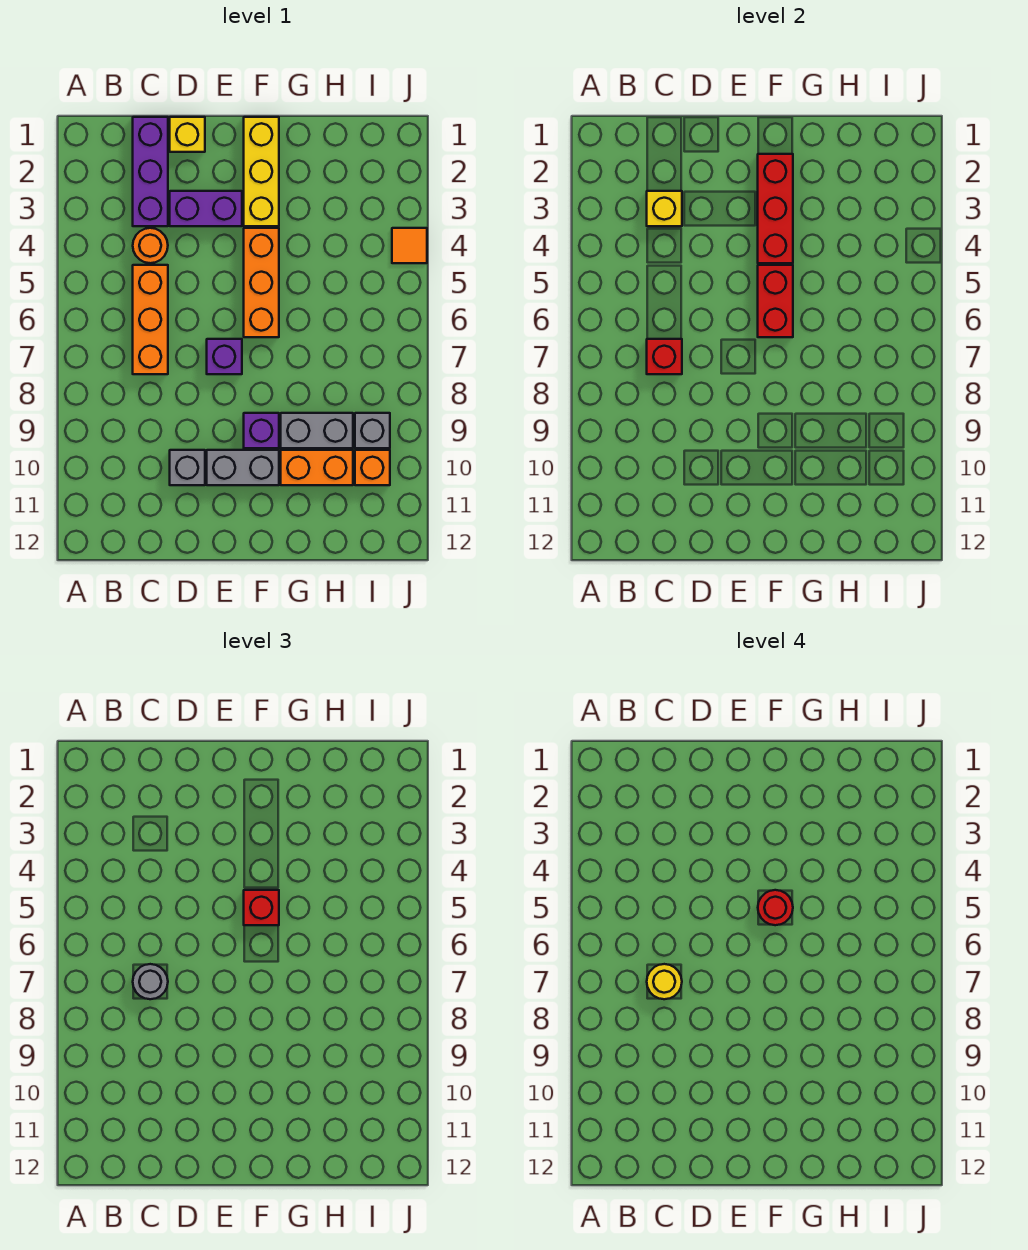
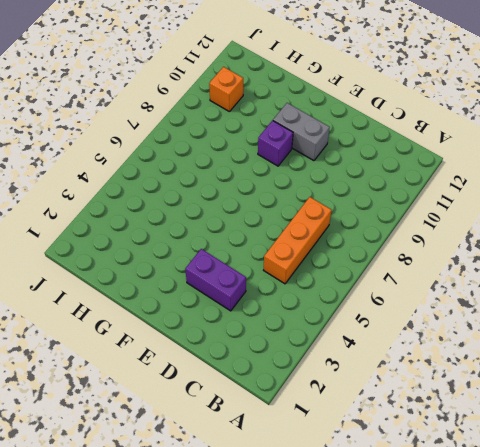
none -> purple 1x3 brick [133,117,168,226]
none -> orange 1x1 round brick [133,228,168,263]
none -> yellow 1x1 brick [170,117,205,152]

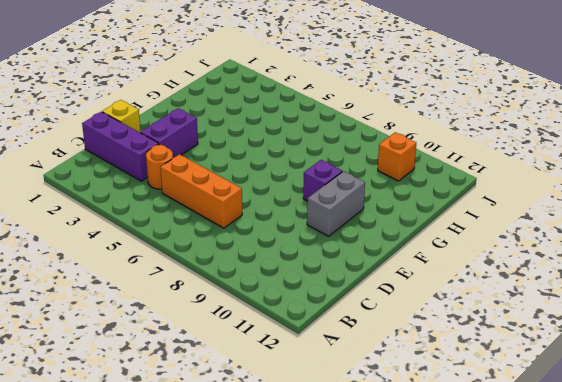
none -> grey 1x1 brick [170,450,205,485]
none -> purple 1x1 brick [207,339,242,374]
none -> yellow 1x3 brick [244,117,279,226]

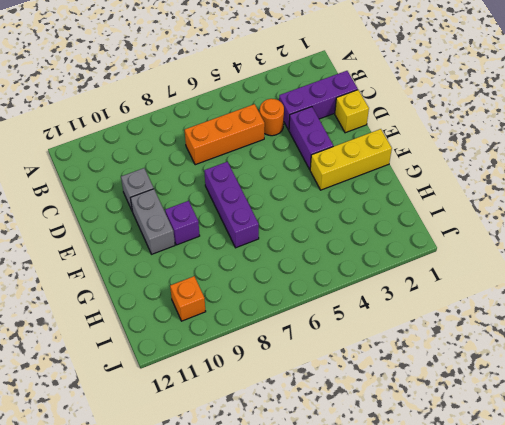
purple 1x3 brick [204,162,259,248] -> purple 1x1 brick [207,339,242,374]
none -> orange 1x3 brick [244,228,279,337]
none -> grey 1x2 brick [281,413,353,448]
none -> orange 1x2 brick [281,450,353,485]

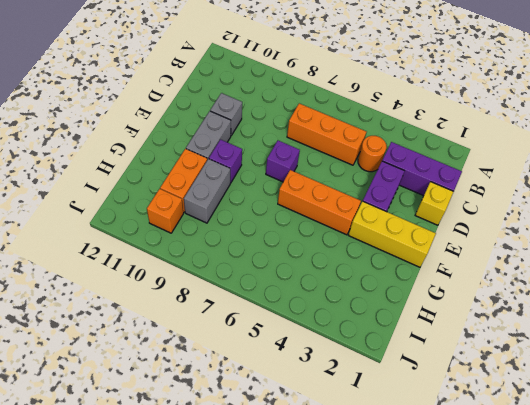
none -> grey 1x1 brick [355,413,390,448]
none -> orange 1x1 tile [392,228,427,263]
none -> yellow 1x1 brick [647,191,682,226]

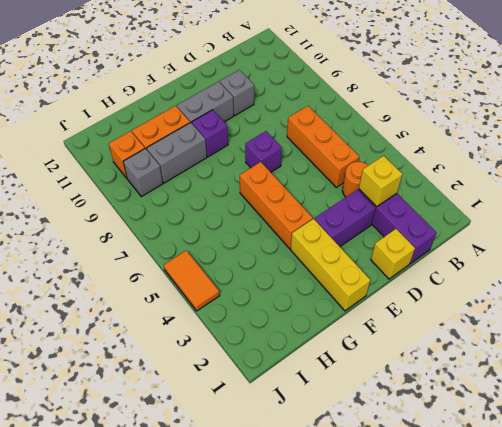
orange 1x2 tile [164,250,220,311] -> orange 1x1 tile [392,228,427,263]
none -> red 1x1 brick [647,339,682,374]
none -> red 1x3 brick [758,154,793,263]
none -> red 1x2 brick [758,265,793,337]

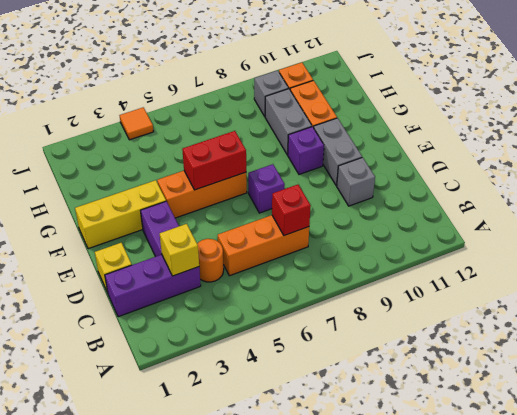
none -> red 1x3 brick [758,154,793,263]
none -> grey 1x1 round brick [133,964,168,999]
none -> red 1x1 brick [244,890,279,925]

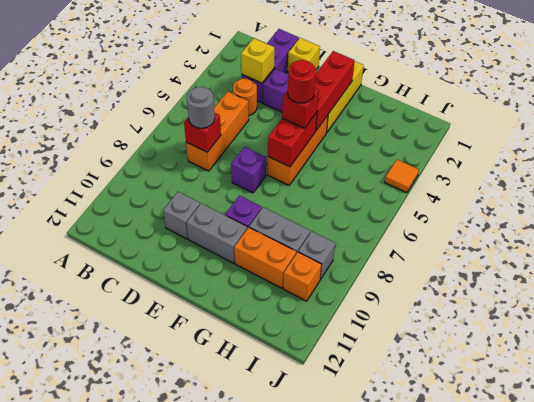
none -> yellow 1x1 round brick [647,964,682,999]

